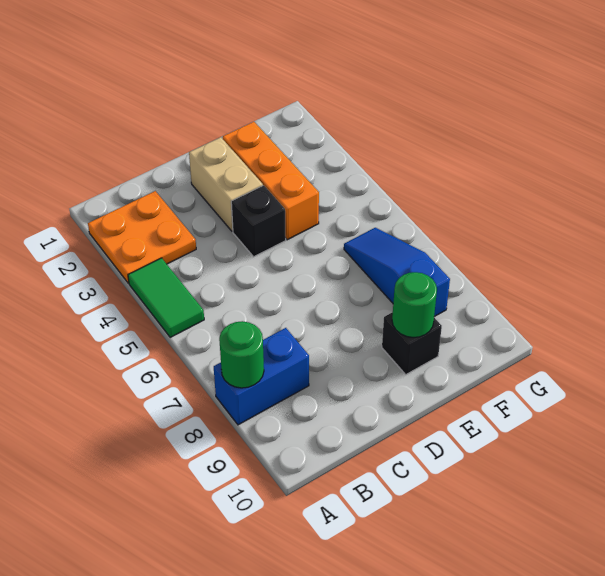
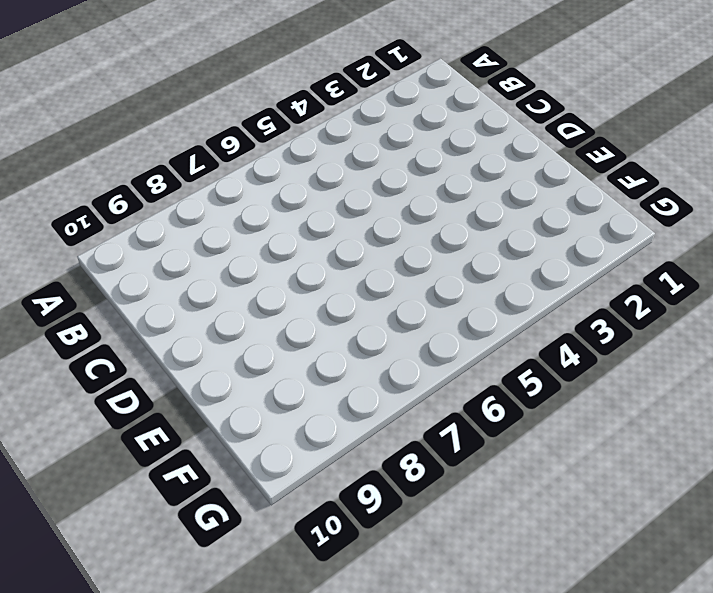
none -> orange 2x2 plate [88,191,196,283]
none -> green 1x2 tile [128,258,204,337]

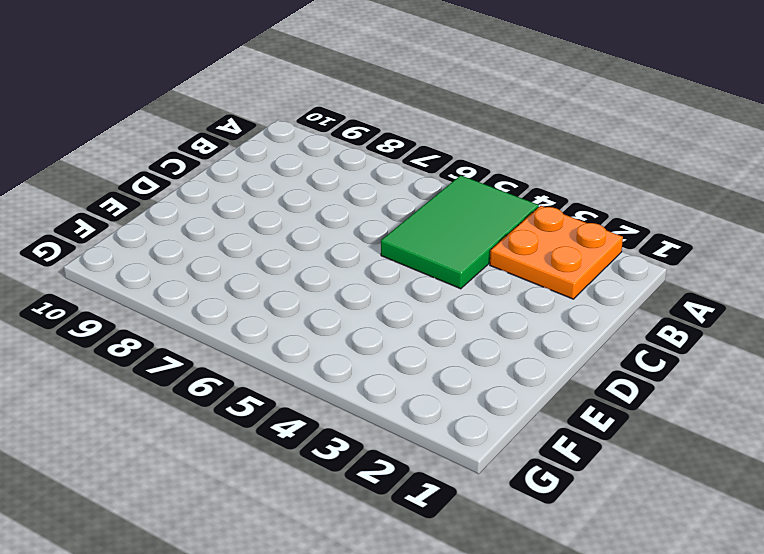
green 2x3 tile [381,175,539,289] -> green 1x2 tile [128,258,204,337]
none -> blue 1x2 brick [214,328,309,425]
none -> tan 1x2 brick [189,137,263,231]

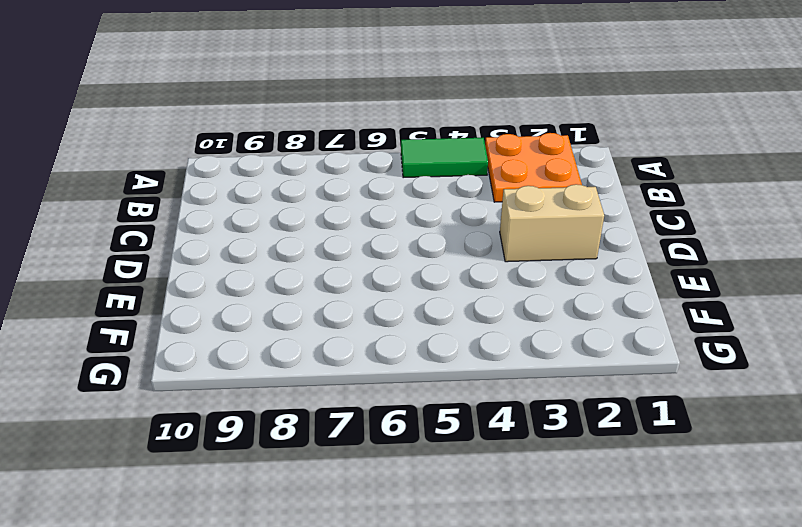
none -> blue 1x2 brick [214,328,309,425]
none -> black 1x1 brick [231,185,286,257]

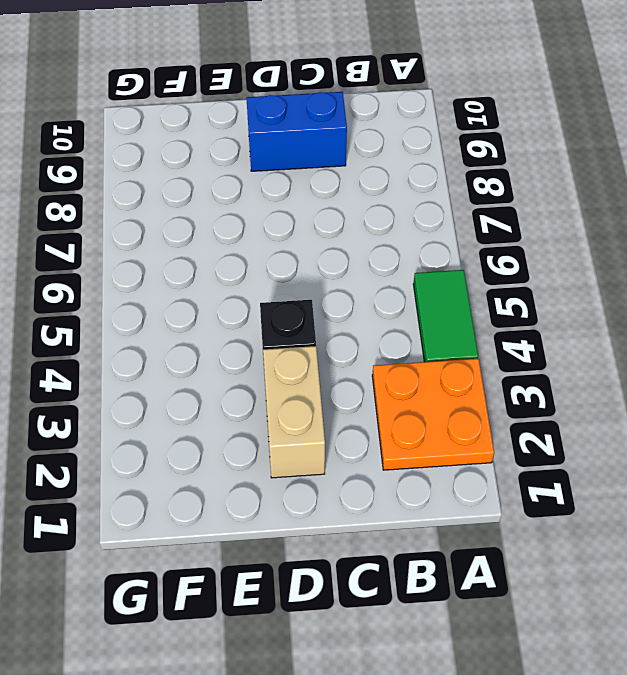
blue 1x2 brick [246,92,347,171] -> blue 1x2 brick moved to [214,328,309,425]
none -> orange 1x3 brick [223,122,319,240]
none -> black 1x1 brick [382,312,442,374]

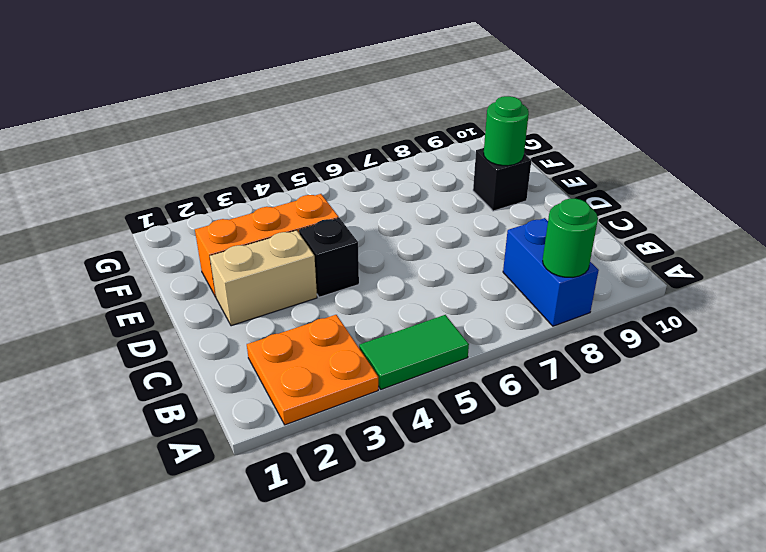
none -> blue 1x3 slope [344,228,450,317]

